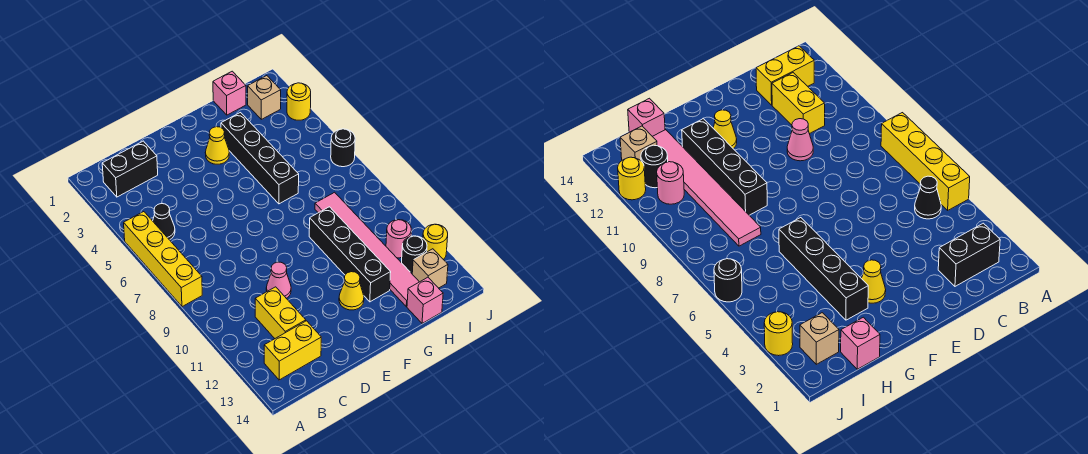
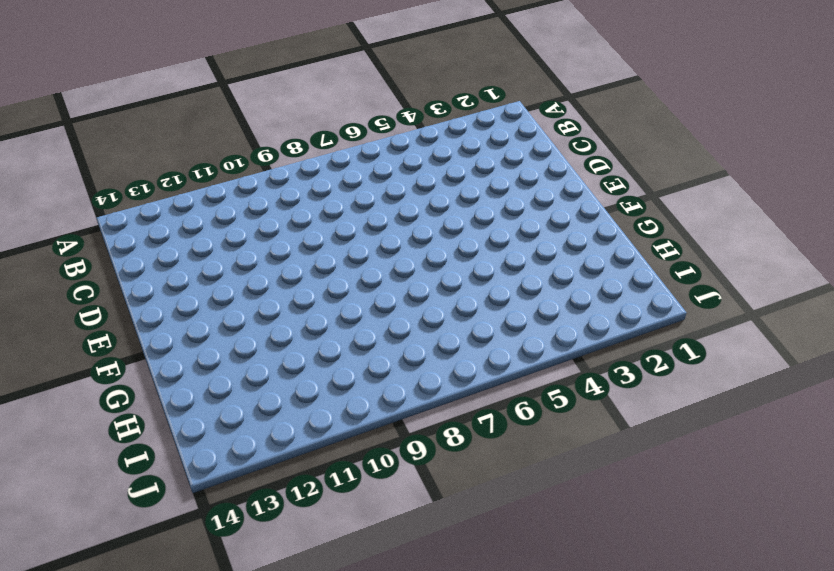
none -> yellow 1x4 brick [124,212,202,307]
none -> black 1x2 brick [102,141,158,197]
none -> black 1x1 cone [153,204,175,240]

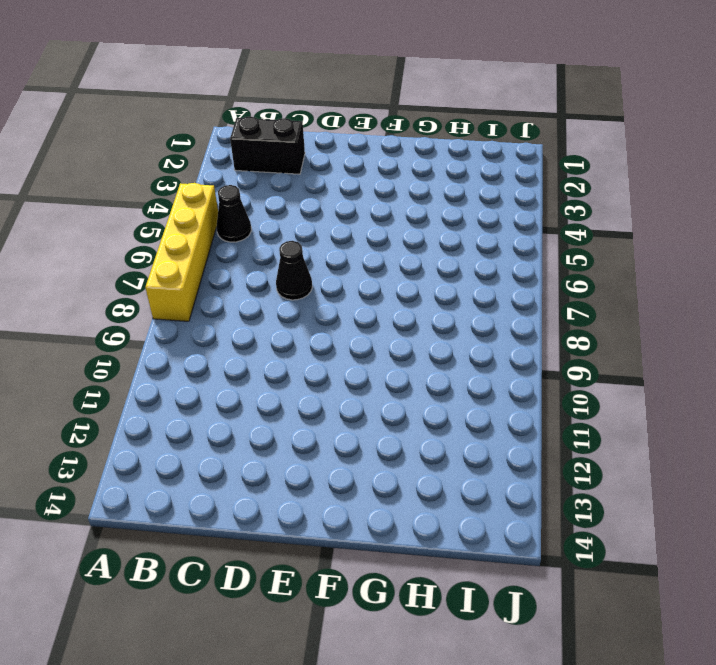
black 1x1 cone [276,241,312,300] -> none
none -> yellow 1x2 brick [264,321,321,380]
none -> yellow 1x2 brick [255,287,306,339]
none -> pink 1x1 cone [266,262,291,298]

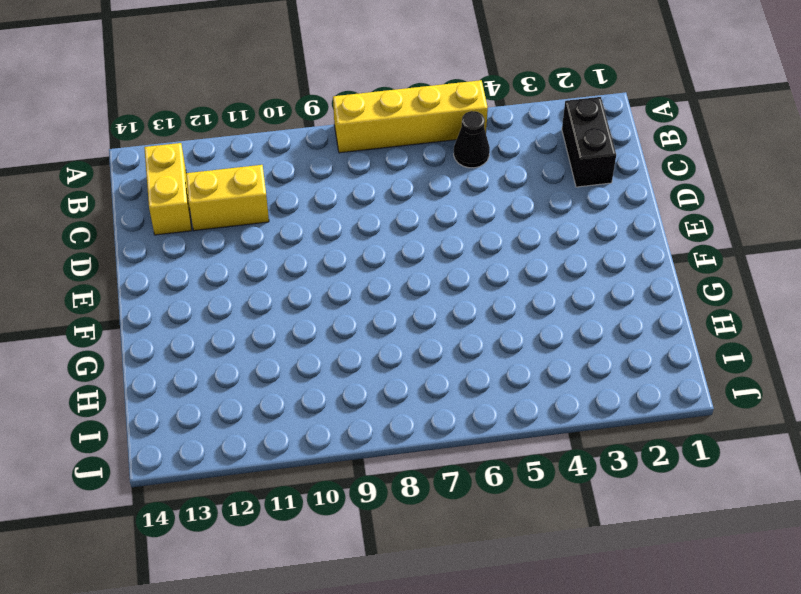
none -> pink 1x1 cone [266,262,291,298]
none -> yellow 1x1 cone [205,127,229,164]
none -> yellow 1x1 cone [339,272,364,310]

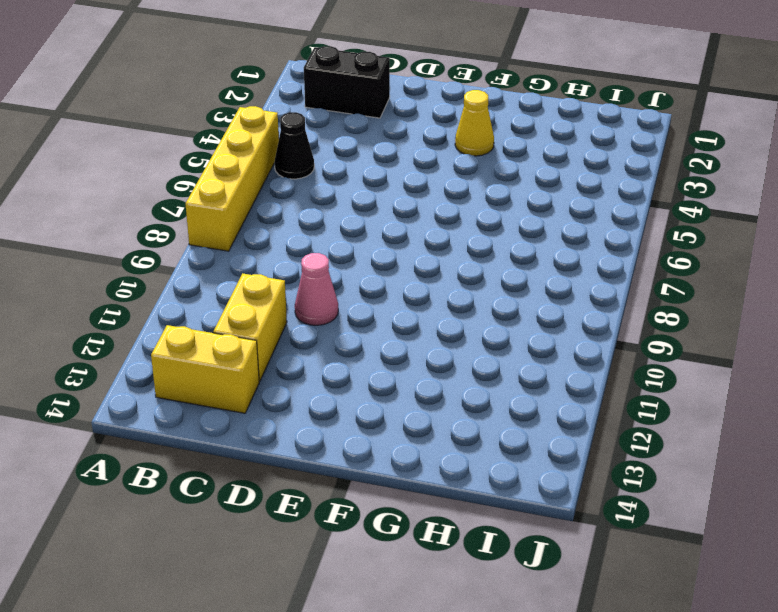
none -> yellow 1x1 cone [339,272,364,310]
none -> black 1x4 brick [221,113,299,204]
none -> black 1x4 brick [309,207,391,302]

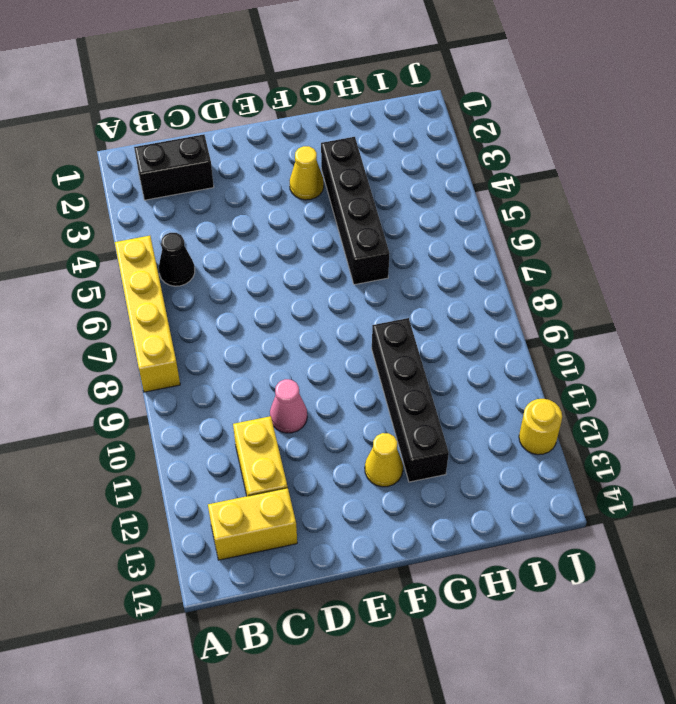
none -> pink 1x1 brick [213,71,246,115]
none -> pink 1x6 tile [315,192,419,307]
none -> pink 1x1 brick [407,277,443,323]

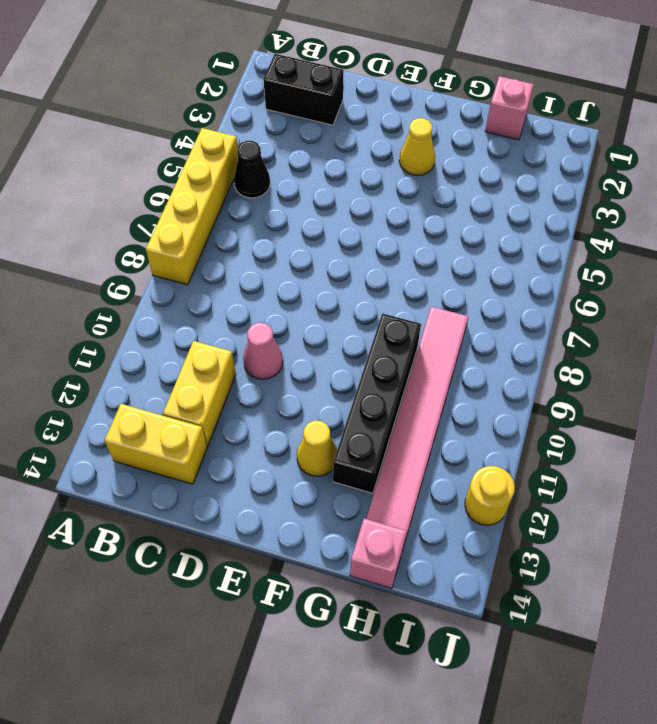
none -> black 1x4 brick [221,113,299,204]
none -> tan 1x1 brick [248,76,281,119]
none -> pink 1x1 round brick [386,220,411,258]

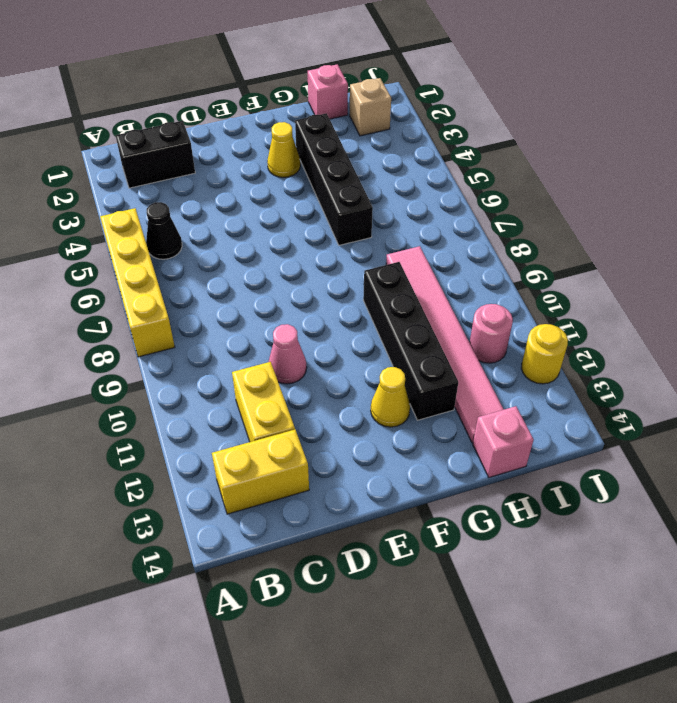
none -> black 1x1 round brick [402,236,427,273]
none -> tan 1x1 brick [412,249,448,288]
none -> yellow 1x1 round brick [287,83,311,120]

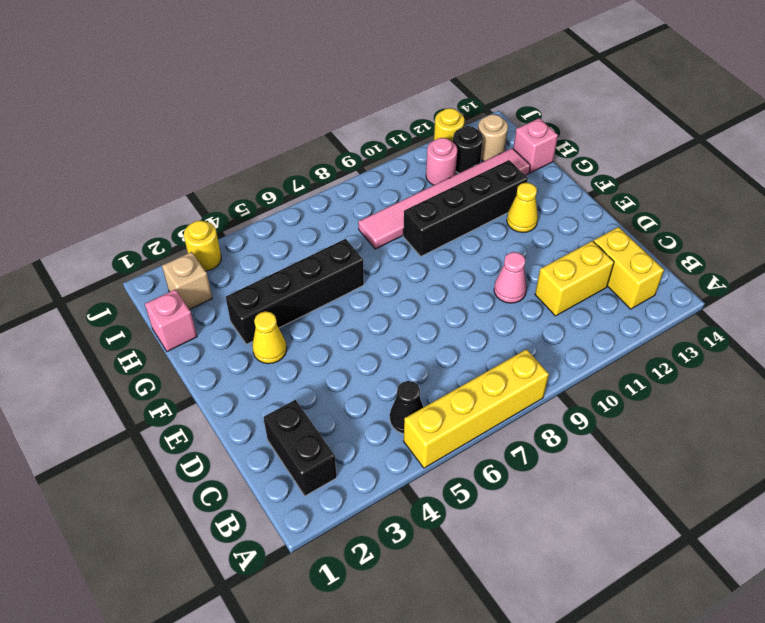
tan 1x1 round brick [478,114,508,161] -> tan 1x1 brick [412,249,448,288]
none -> black 1x1 round brick [331,129,355,167]

